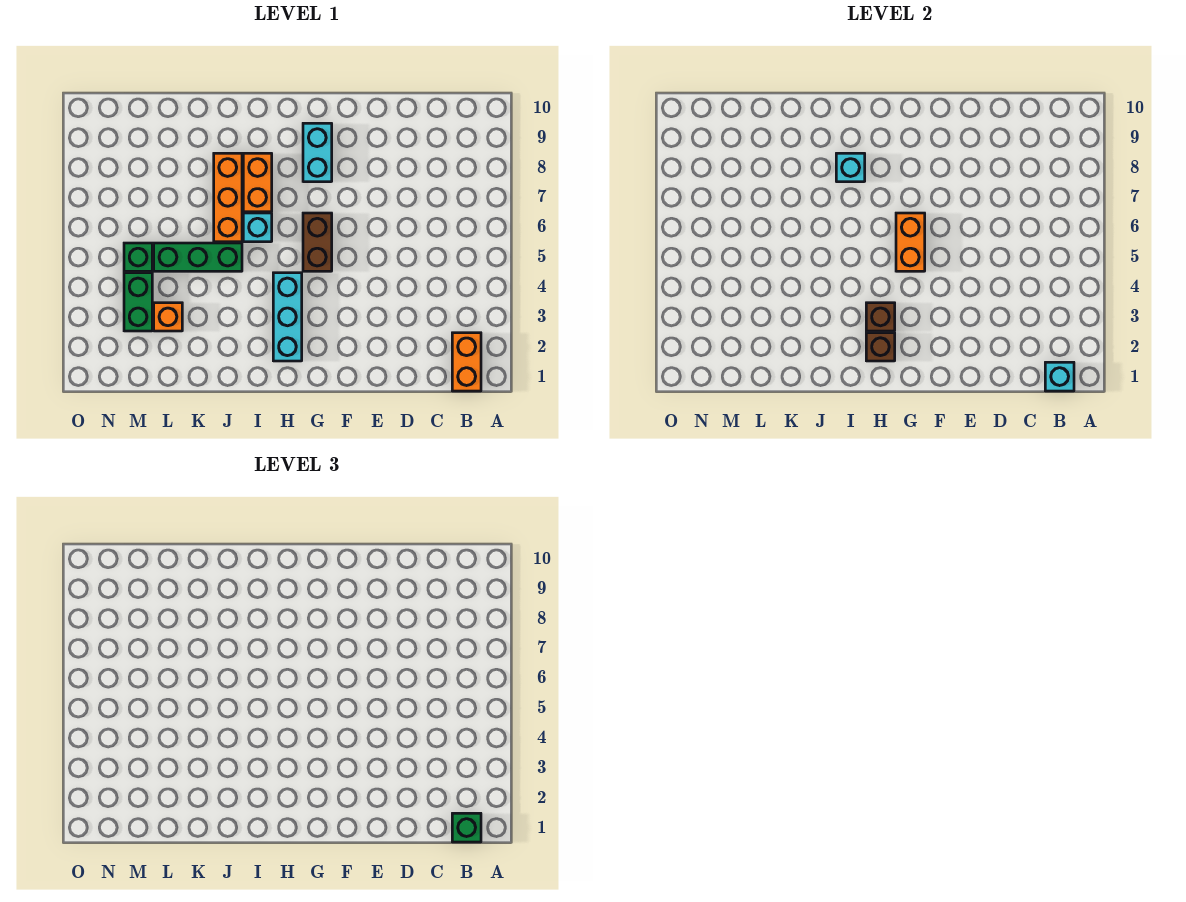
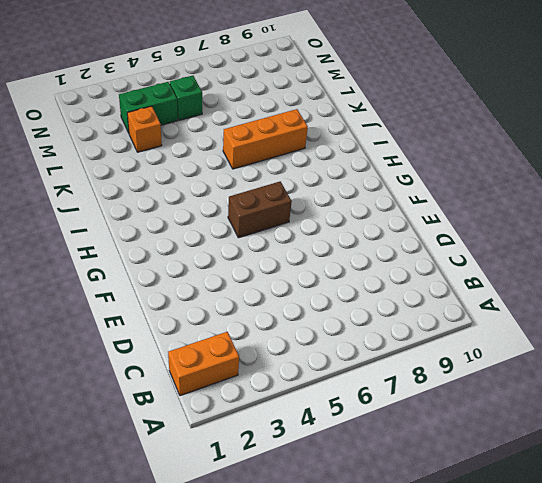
none -> cyan 1x2 brick [303,123,332,182]
none -> cyan 1x3 brick [273,273,302,361]
none -> cyan 1x1 brick [243,213,272,242]

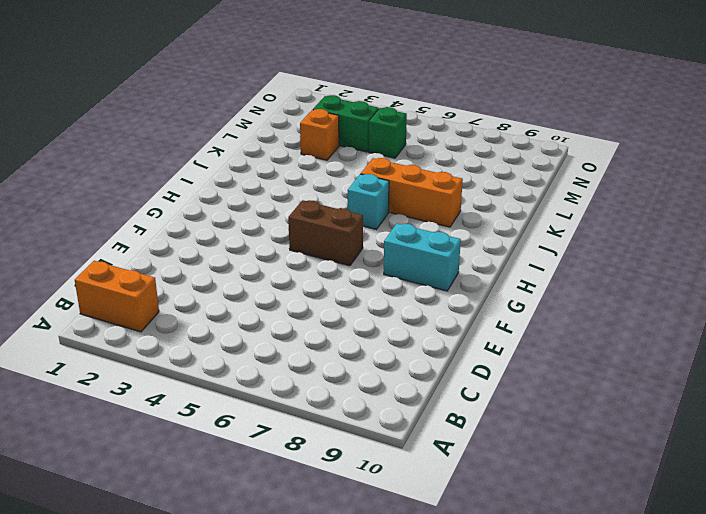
none -> cyan 1x3 brick [273,273,302,361]
none -> orange 1x2 brick [243,153,272,212]
none -> green 1x3 brick [154,243,242,271]

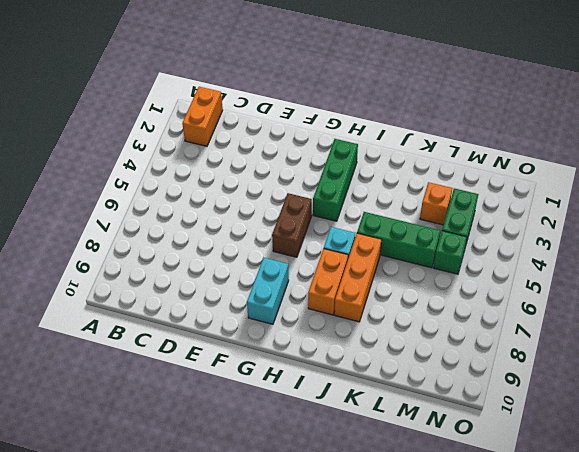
green 1x3 brick [313,139,358,221] -> cyan 1x3 brick [273,273,302,361]
none -> cyan 1x1 brick [1045,362,1074,391]
none -> orange 1x2 brick [896,213,925,271]
none -> brown 1x1 brick [866,333,895,361]

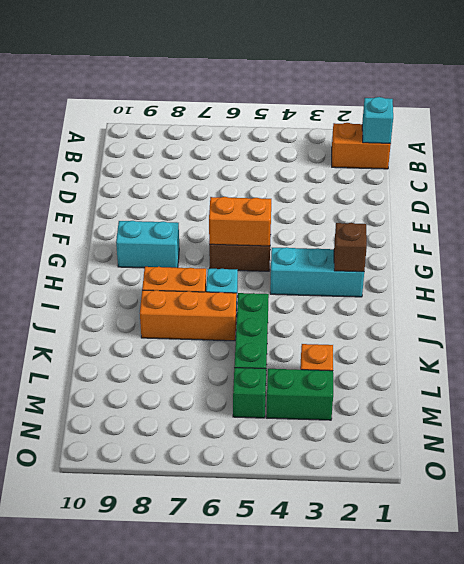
none -> brown 1x1 brick [866,303,895,331]
none -> cyan 1x1 brick [836,153,865,182]
none -> green 1x1 brick [452,813,481,842]

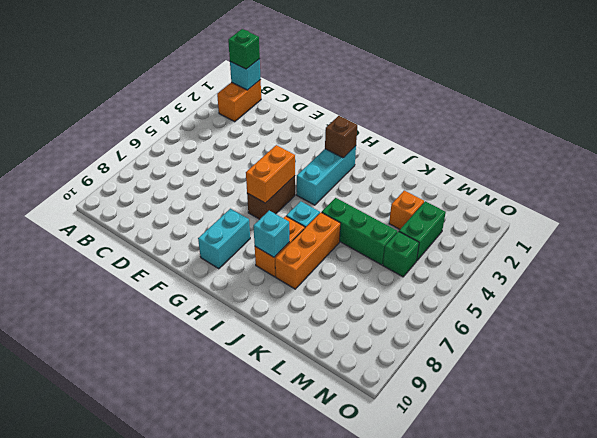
none -> brown 1x1 brick [866,303,895,331]

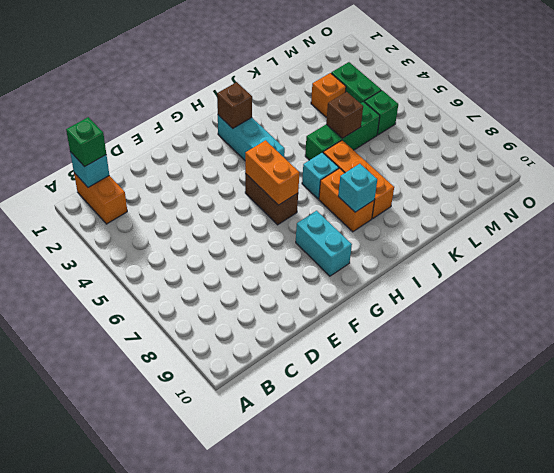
brown 1x1 brick [326,92,363,138] -> brown 1x1 brick moved to [866,303,895,331]

